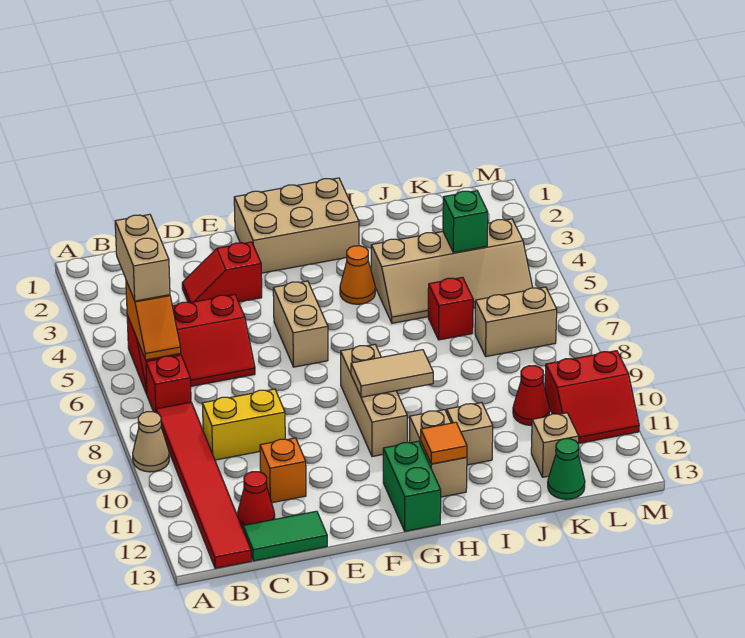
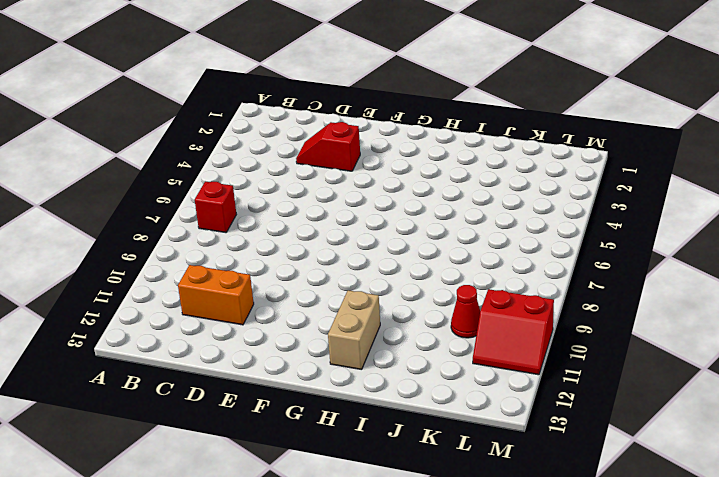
orange 1x2 brick [178,265,254,325] -> orange 1x1 brick [260,438,306,503]
none -> tan 1x1 cone [133,412,169,472]
none -> red 2x3 slope [127,295,255,394]
none -> red 1x6 tile [156,402,251,568]

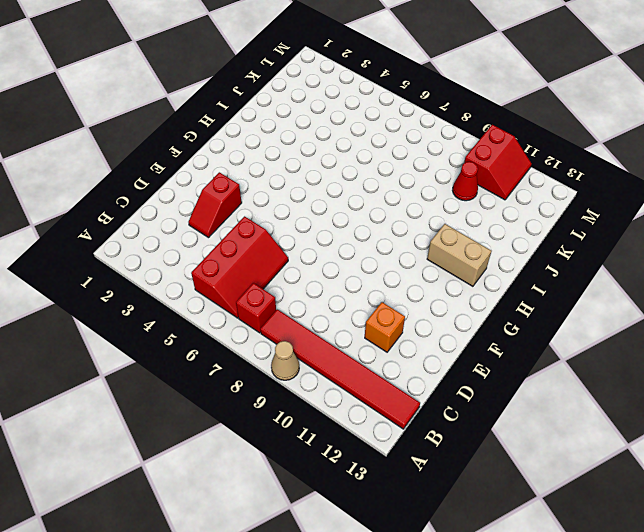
none -> yellow 1x2 brick [202,389,285,460]
none -> red 1x1 cone [237,472,275,529]
none -> green 1x2 tile [243,511,327,561]

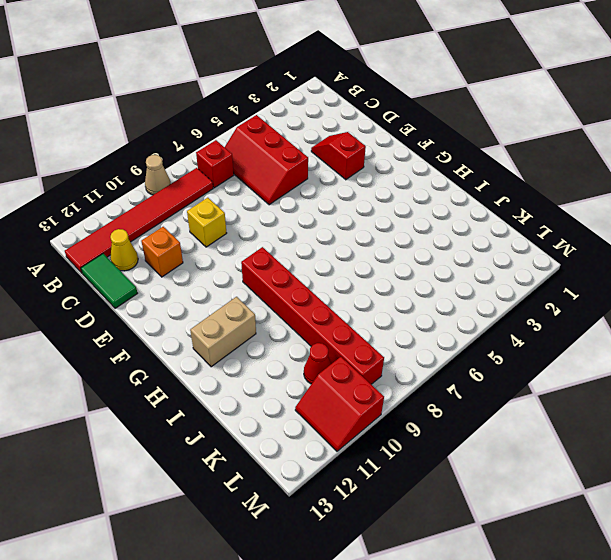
yellow 1x1 cone [110,229,138,271] -> red 1x1 cone [237,472,275,529]
yellow 1x1 brick [187,198,227,247] -> yellow 1x2 brick [202,389,285,460]
red 1x6 brick [241,247,384,384] -> tan 1x3 brick [341,345,407,457]
none -> tan 2x3 brick [234,178,359,273]
none -> tan 1x2 brick [273,281,328,367]
none -> green 1x2 brick [383,441,441,531]

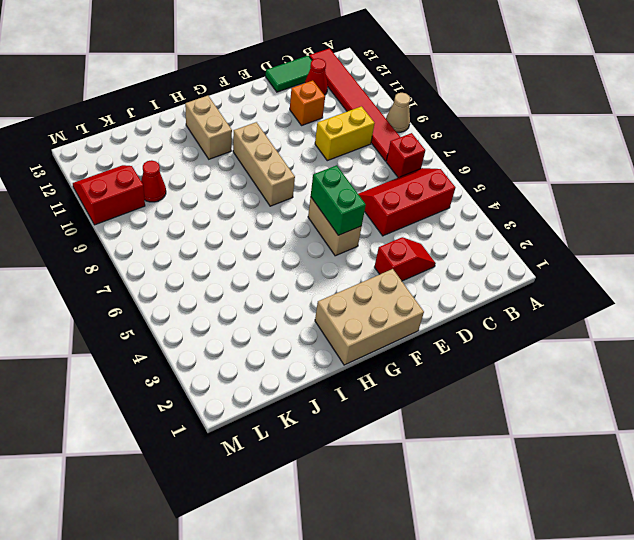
green 1x2 brick [311,165,366,235] -> green 1x2 brick moved to [383,441,441,531]
none -> orange 1x1 cone [340,246,375,304]
none -> tan 2x4 slope [371,219,533,323]
none -> tan 1x1 brick [447,403,493,465]

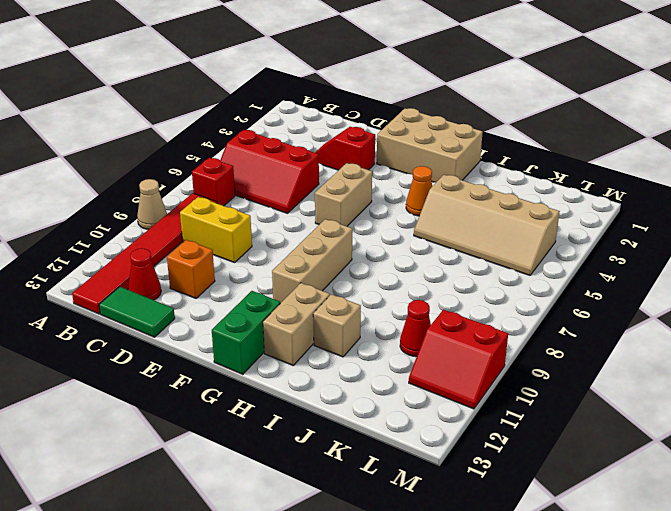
none -> red 1x1 brick [428,277,473,340]
none -> tan 1x2 brick [475,287,557,357]
none -> tan 1x1 brick [531,413,579,477]

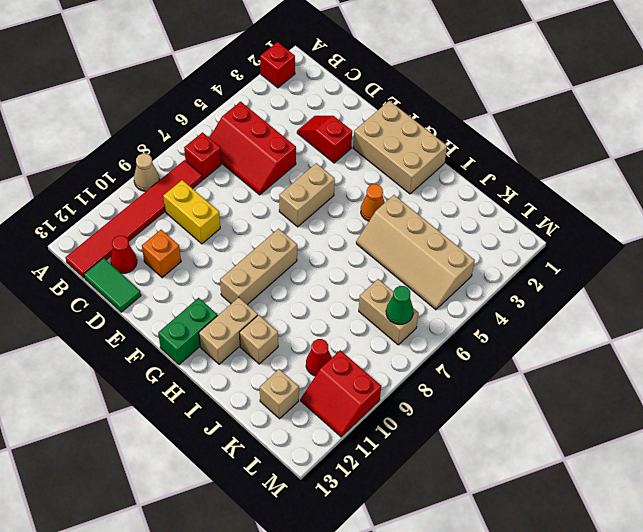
red 1x1 brick [260,42,295,88] -> red 1x1 brick moved to [428,277,473,340]
green 1x1 cone [386,286,413,324] -> green 1x1 cone moved to [548,439,585,499]
none -> orange 1x2 slope [126,281,181,360]
none -> tan 1x2 tile [351,350,433,397]
none -> orange 1x1 tile [421,422,467,464]

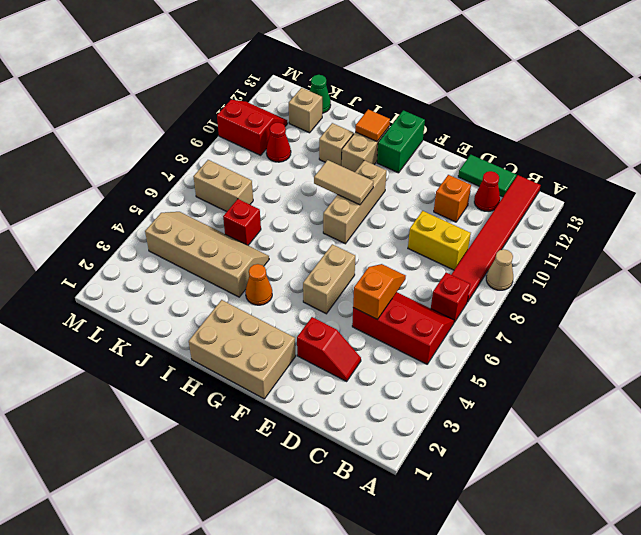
orange 1x2 slope [353,264,406,320] -> orange 1x2 slope moved to [126,281,181,360]
none -> green 1x1 brick [443,191,488,253]
none -> tan 1x2 brick [115,214,170,301]

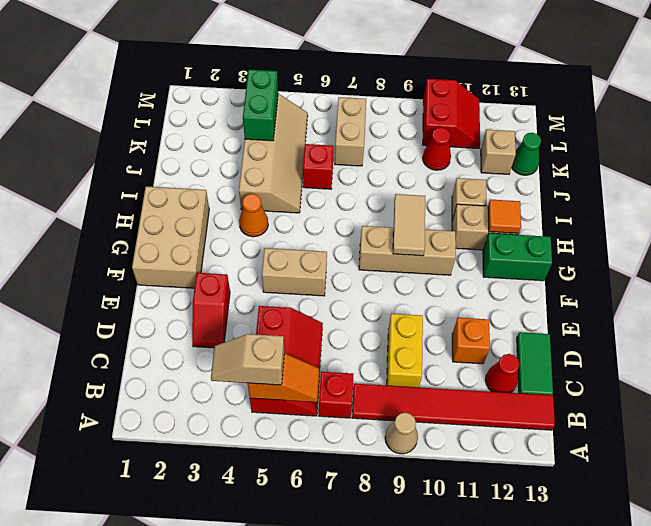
tan 1x2 slope [211,334,284,385] -> tan 1x2 brick [115,214,170,301]
green 1x2 brick [243,70,278,141] -> green 1x1 brick [443,191,488,253]

